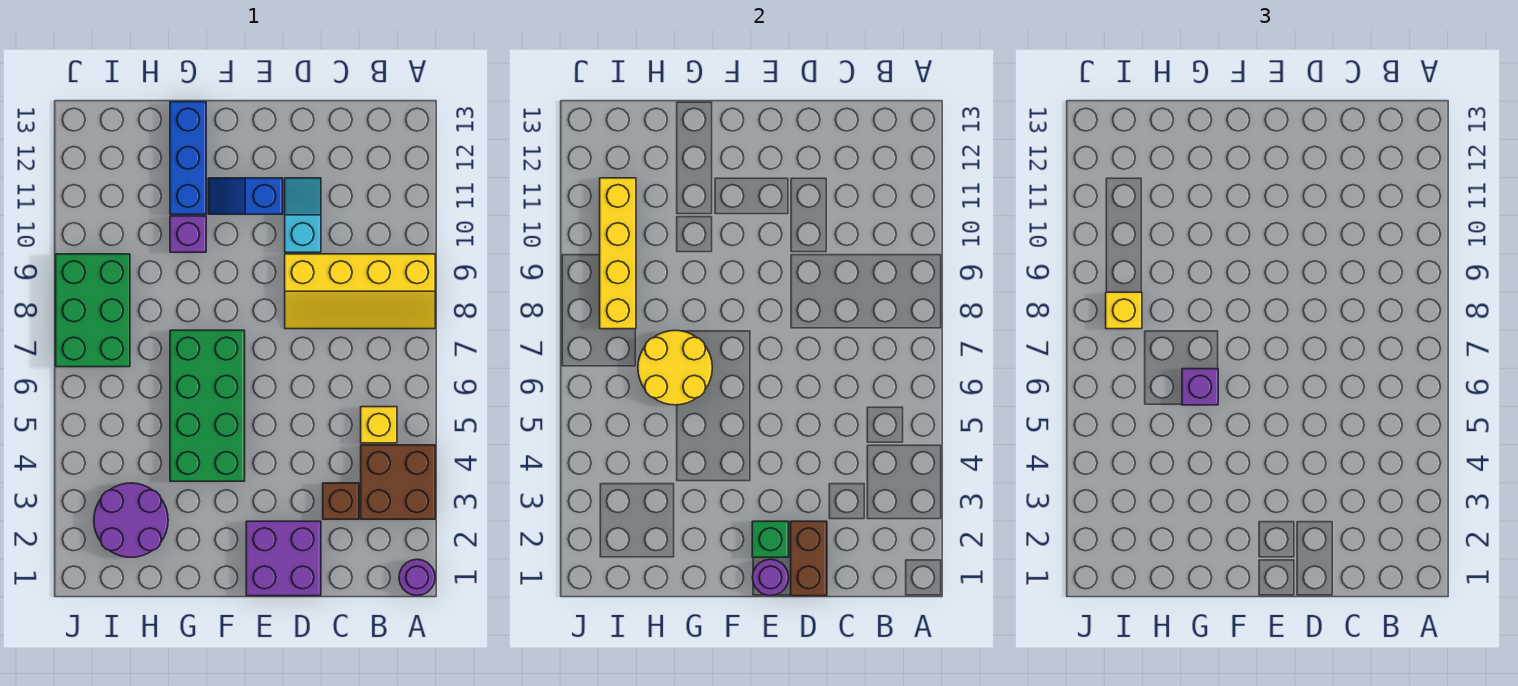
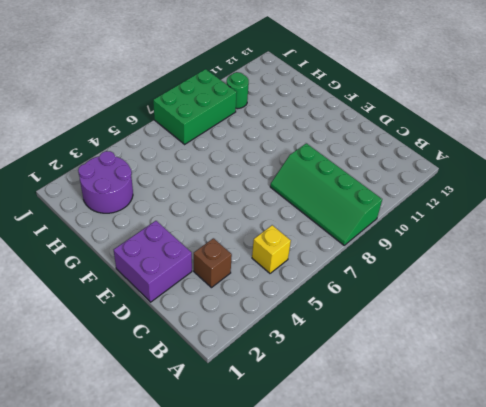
green 2x4 slope [270,143,382,245] -> yellow 2x4 slope [285,254,435,329]
green 1x1 round brick [227,72,249,109] -> none
none -> purple 1x1 round brick [399,559,435,596]
none -> brown 2x2 brick [361,445,435,519]
none -> cyan 1x2 slope [285,178,321,252]

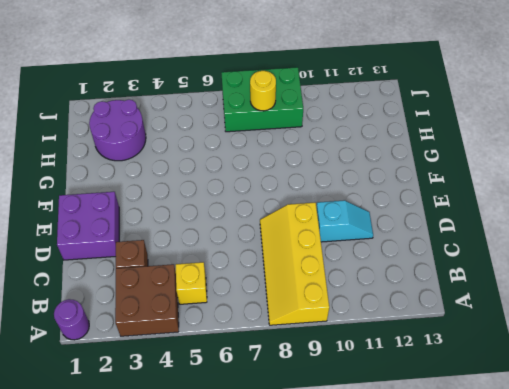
yellow 1x1 round brick [250,71,276,111] -> yellow 1x4 brick [600,178,636,329]
none -> blue 1x2 slope [208,178,283,214]
none -> green 2x4 brick [170,330,245,481]
none -> purple 1x1 brick [170,216,206,252]

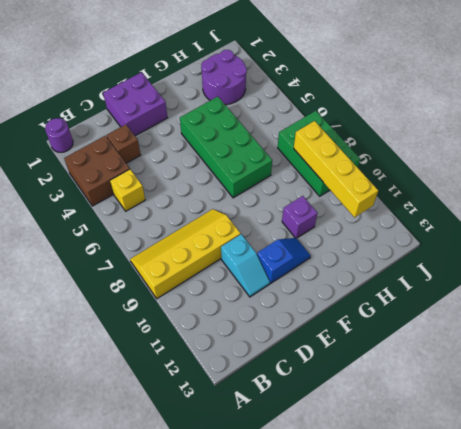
none -> blue 1x3 brick [170,102,206,214]
none -> brown 1x2 brick [791,521,827,596]
none -> purple 1x1 round brick [752,559,789,596]

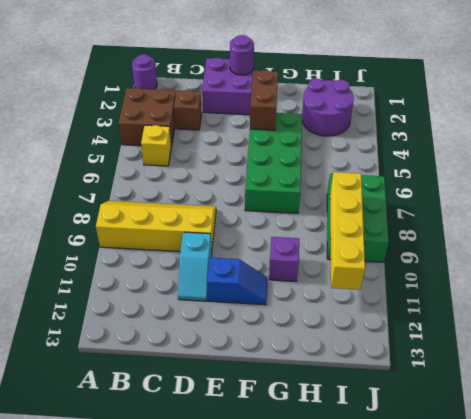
brown 1x2 brick [250,70,278,130] -> brown 1x2 brick moved to [791,521,827,596]
none -> blue 1x3 brick [170,102,206,214]
none -> green 1x1 brick [752,521,789,557]
none -> yellow 2x2 round brick [638,330,712,405]

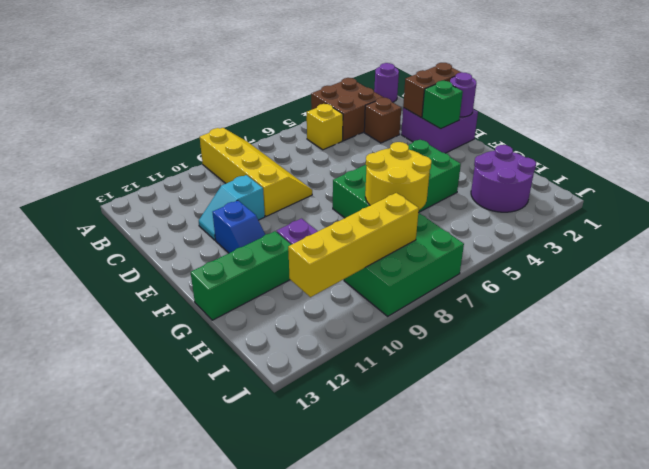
green 1x3 brick [190,231,291,320] -> blue 1x3 brick [170,102,206,214]
none -> purple 1x1 brick [1182,369,1218,405]
none -> yellow 1x1 brick [1106,292,1142,329]

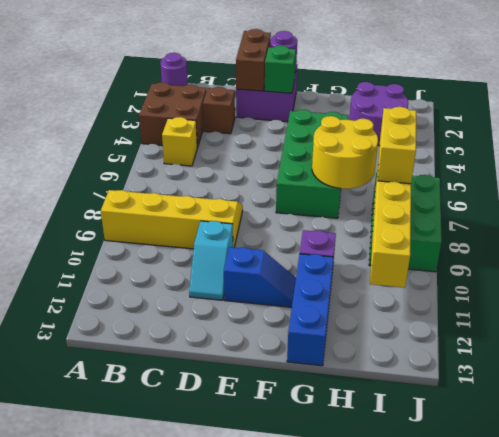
yellow 1x2 brick [378,107,416,184] -> yellow 1x1 brick [1106,292,1142,329]
none -> purple 1x1 brick [1182,369,1218,405]

